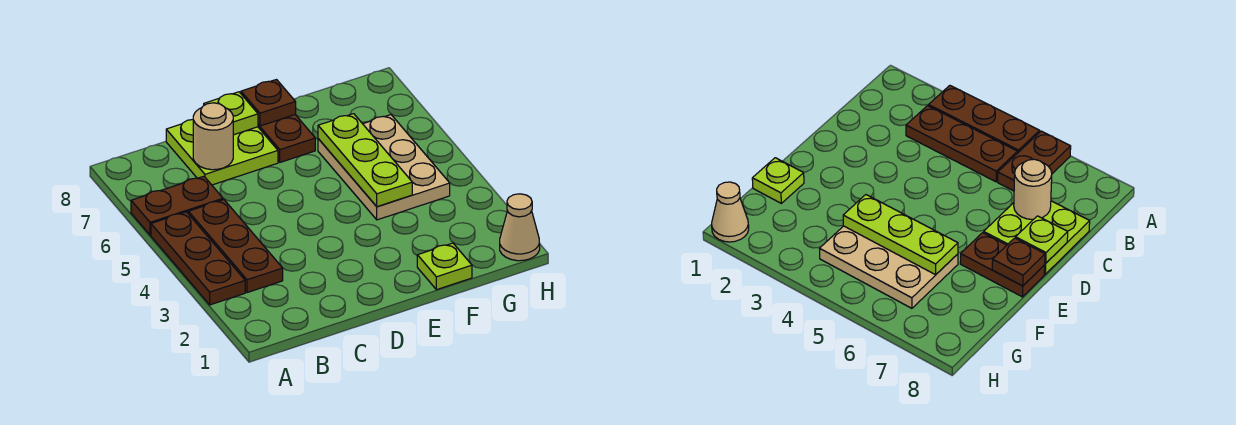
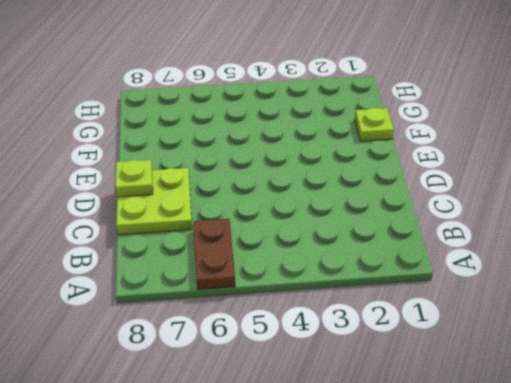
none -> brown 1x3 plate [151,212,245,305]
none -> brown 1x3 plate [188,200,283,293]
none -> brown 1x2 plate [258,115,315,162]

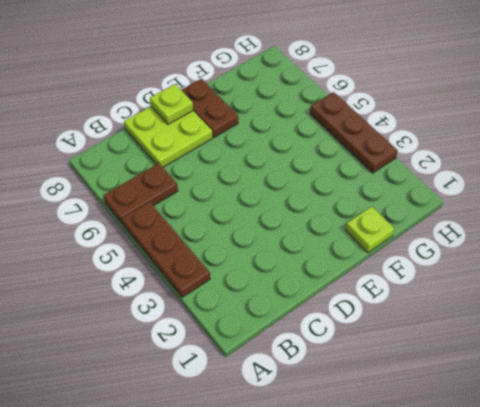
brown 1x3 plate [310,92,398,173] -> brown 1x3 plate moved to [188,200,283,293]
none -> tan 2x3 plate [318,115,450,220]
none -> tan 1x1 cone [500,194,540,261]
none -> tan 1x1 round brick [193,103,233,170]

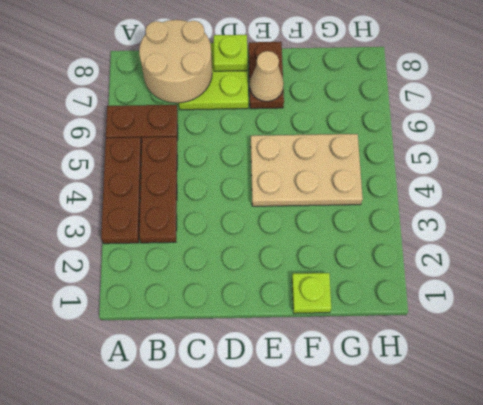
tan 2x2 round brick [139,20,212,103] -> tan 1x1 round brick [193,103,233,170]
tan 2x3 plate [251,134,363,206] -> tan 2x3 plate turned to [318,115,450,220]
tan 1x1 cone [250,51,284,102] -> tan 1x1 cone moved to [500,194,540,261]
none -> brown 1x1 plate [241,80,296,126]
none -> lime 1x3 plate [318,114,412,207]

